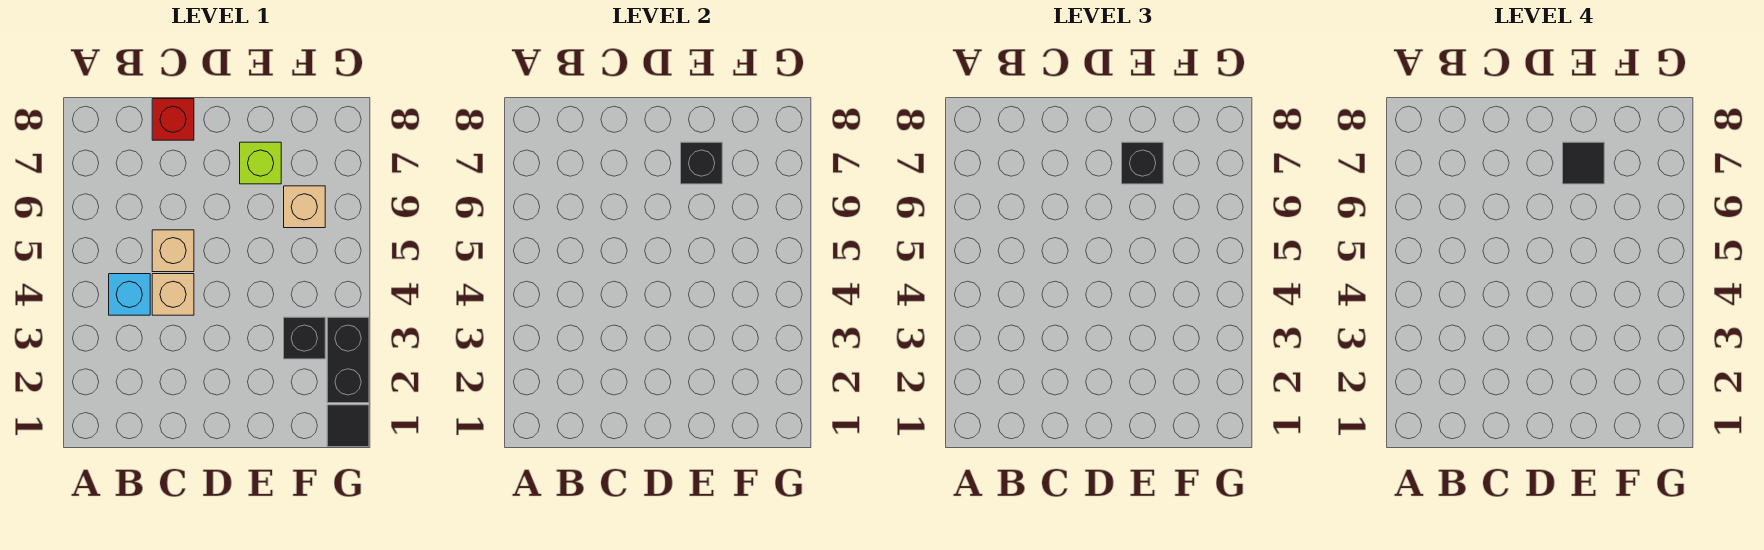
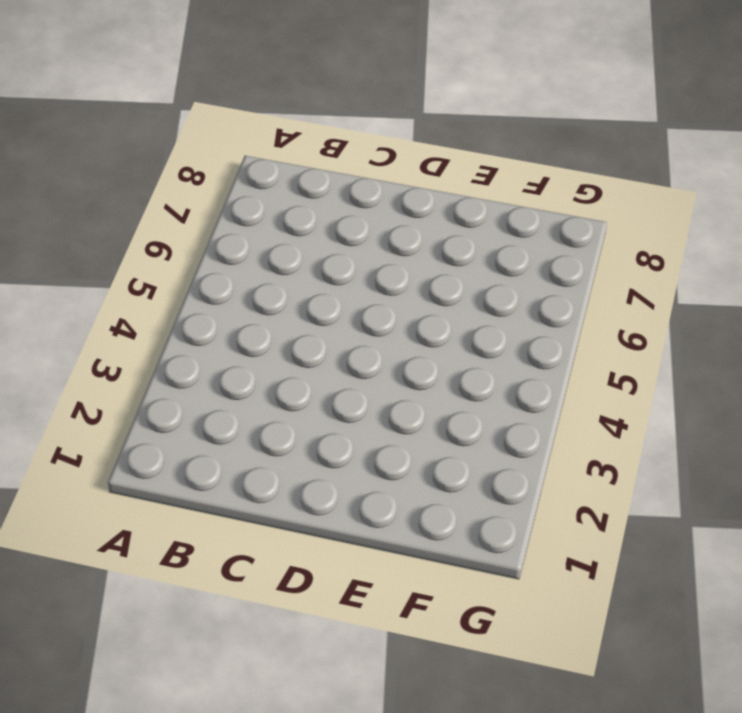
none -> cyan 1x1 brick [109,274,150,315]
none -> tan 1x1 brick [152,274,194,315]
none -> tan 1x1 brick [152,230,194,272]

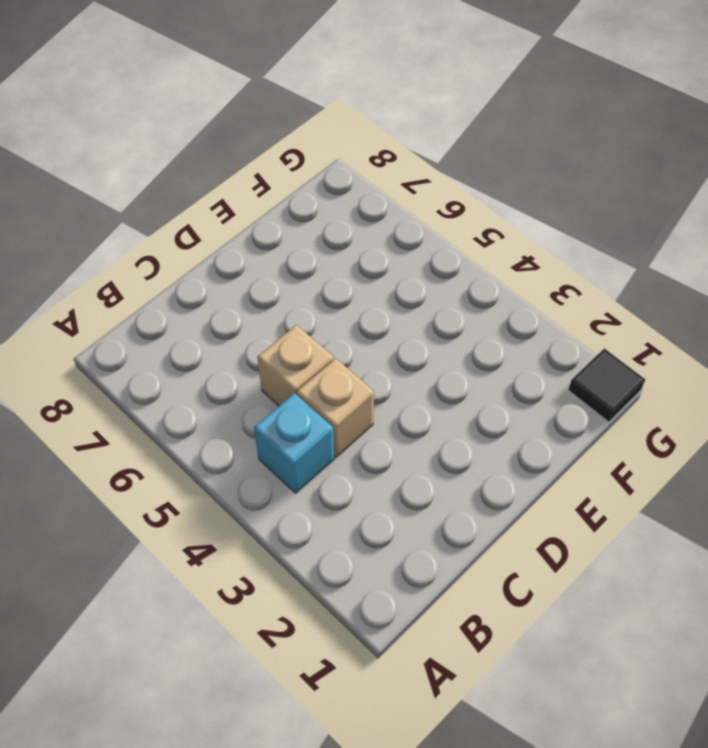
none -> red 1x1 brick [152,99,194,140]
none -> lime 1x1 brick [240,142,281,184]
none -> black 1x1 brick [284,317,325,359]

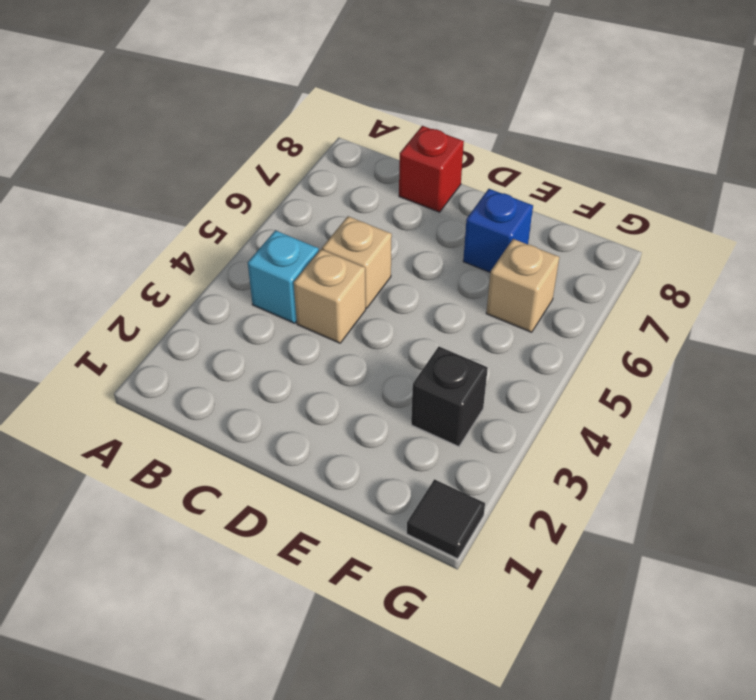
blue 1x1 brick [463,189,533,272] -> lime 1x1 brick [240,142,281,184]
none -> black 1x2 brick [327,317,369,403]
none -> black 1x1 brick [681,142,722,184]
none -> black 1x1 brick [1122,142,1163,184]

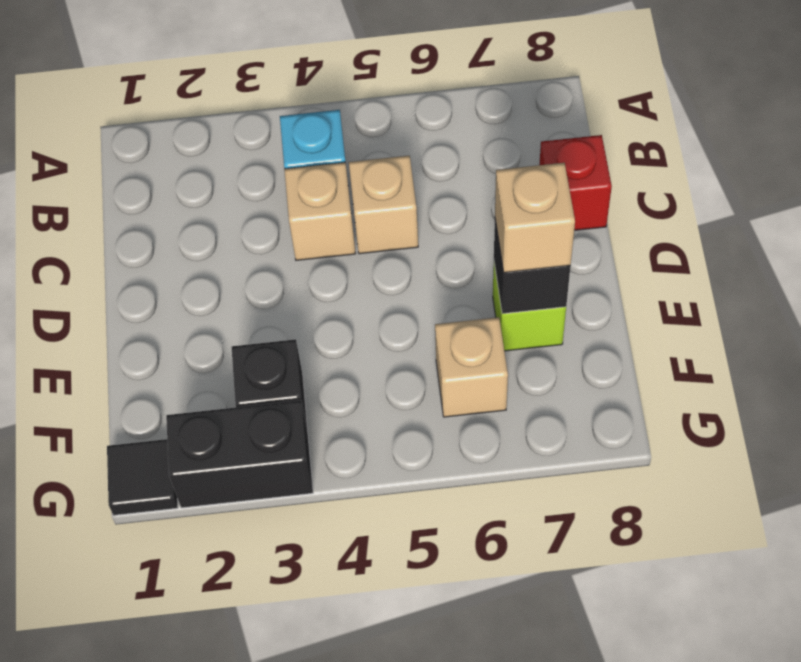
tan 1x1 brick [495,163,575,273] -> black 1x1 brick [1122,142,1163,184]
none -> black 1x1 tile [1563,142,1604,184]

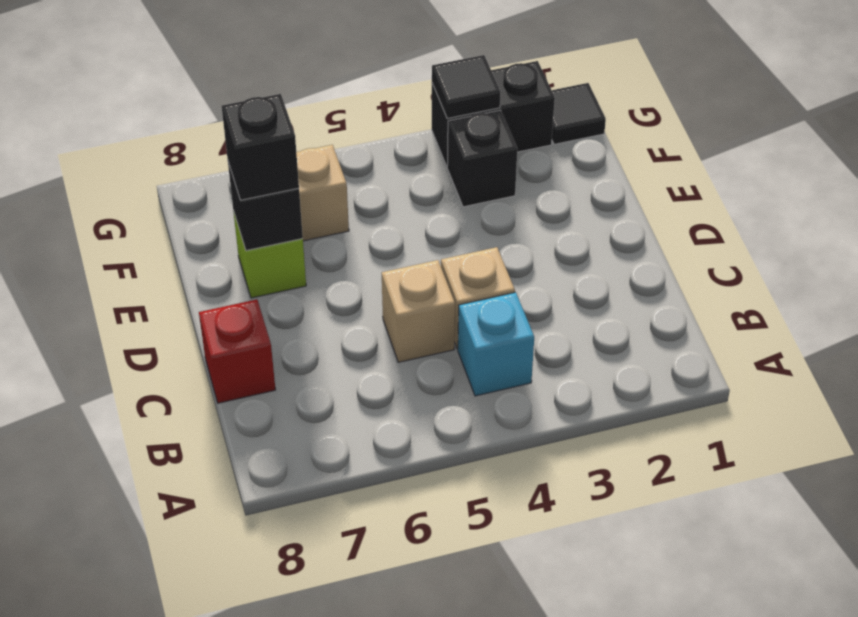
black 1x1 tile [432,55,501,118] -> black 1x1 tile moved to [1563,142,1604,184]

